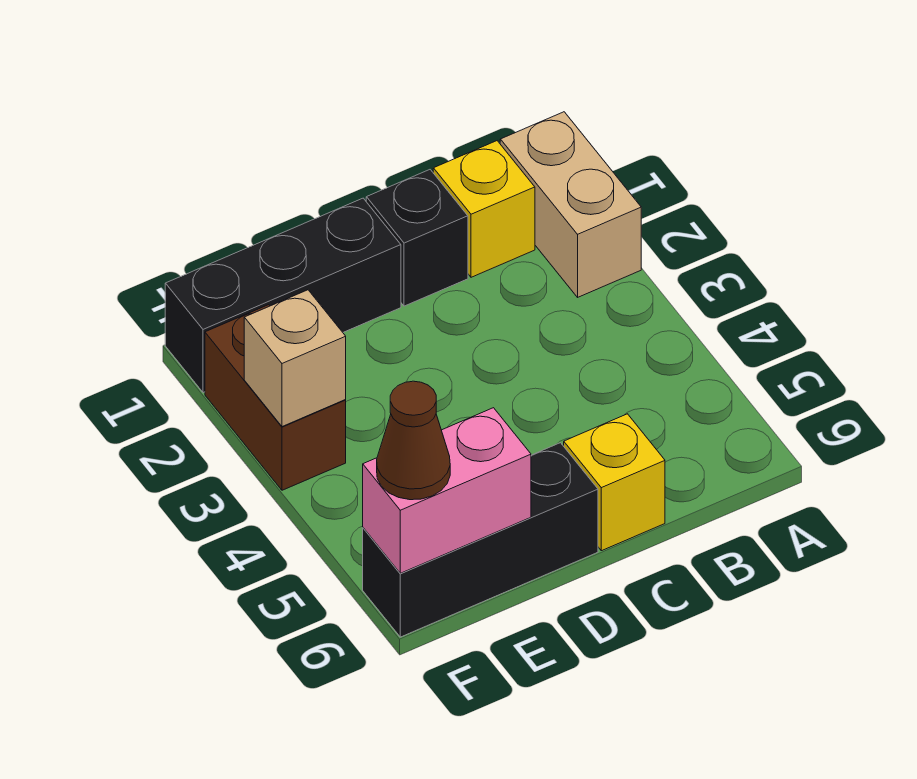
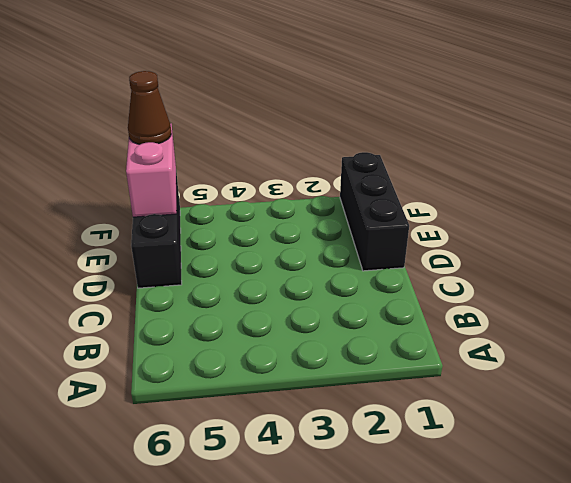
none -> tan 1x2 brick [500,112,641,297]
none -> yellow 1x1 brick [433,141,535,277]

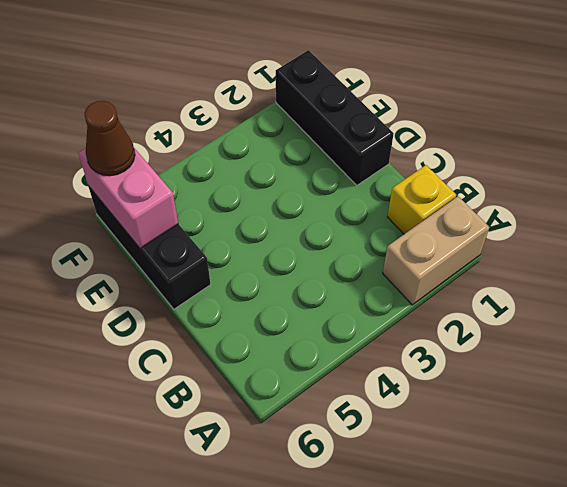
none -> black 1x1 brick [366,170,468,306]
none -> yellow 1x1 brick [564,414,665,551]

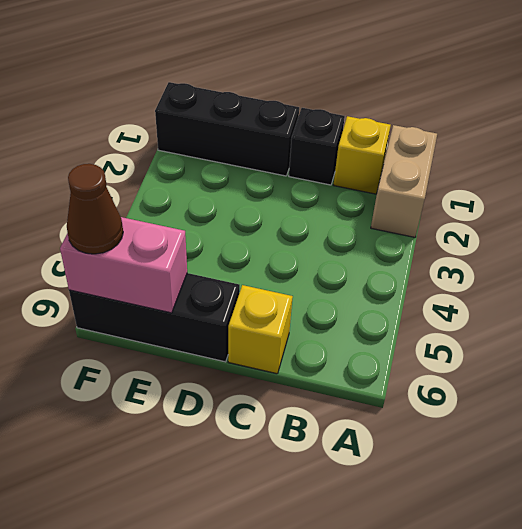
none -> brown 1x2 brick [205,305,346,490]
none -> tan 1x1 brick [244,290,346,427]

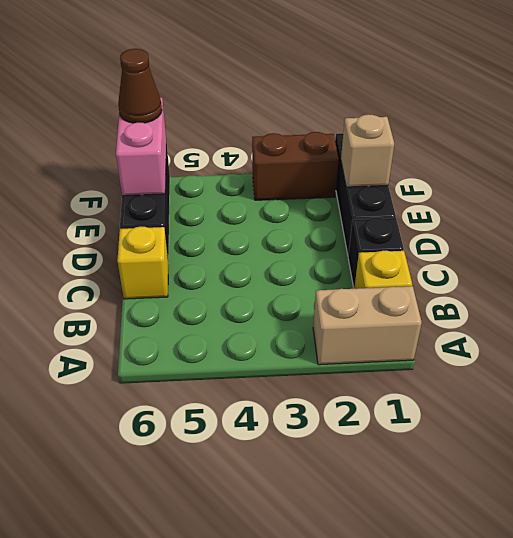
tan 1x1 brick [341,114,394,187] -> tan 1x1 brick moved to [244,290,346,427]

